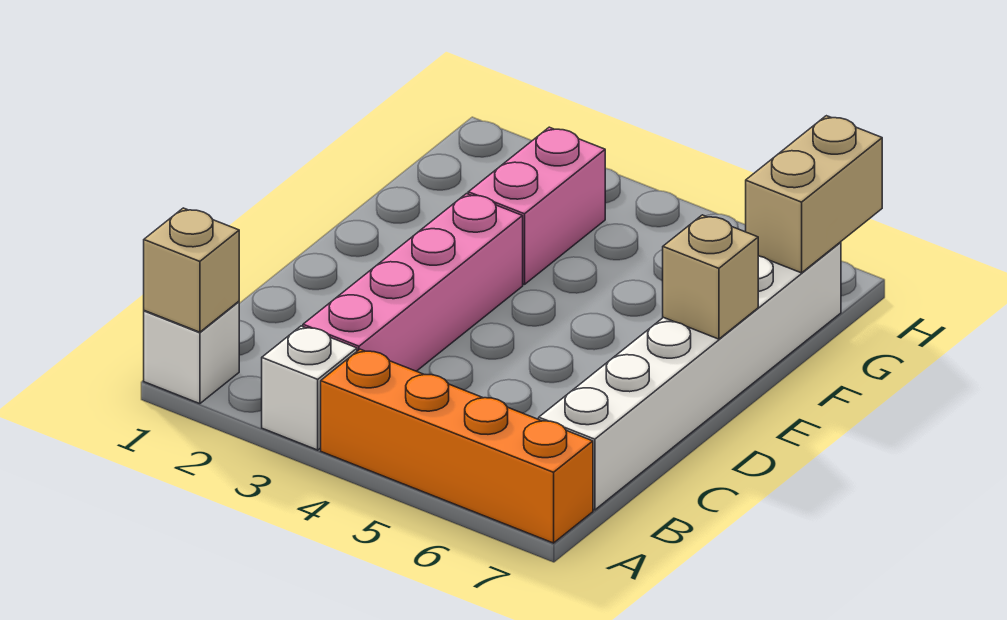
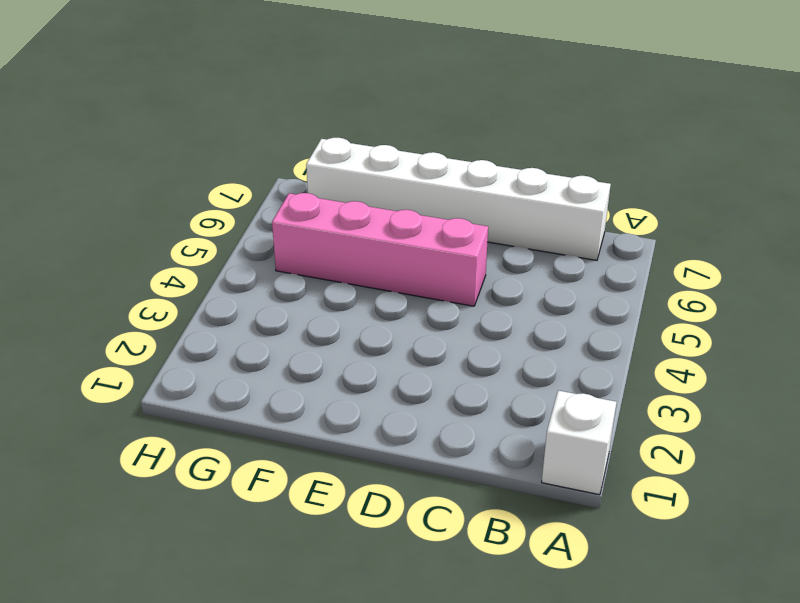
pink 1x4 brick [272,193,488,306] -> pink 1x4 brick moved to [303,194,523,371]
none -> white 1x1 brick [262,326,357,450]
none -> orange 1x4 brick [321,349,593,543]

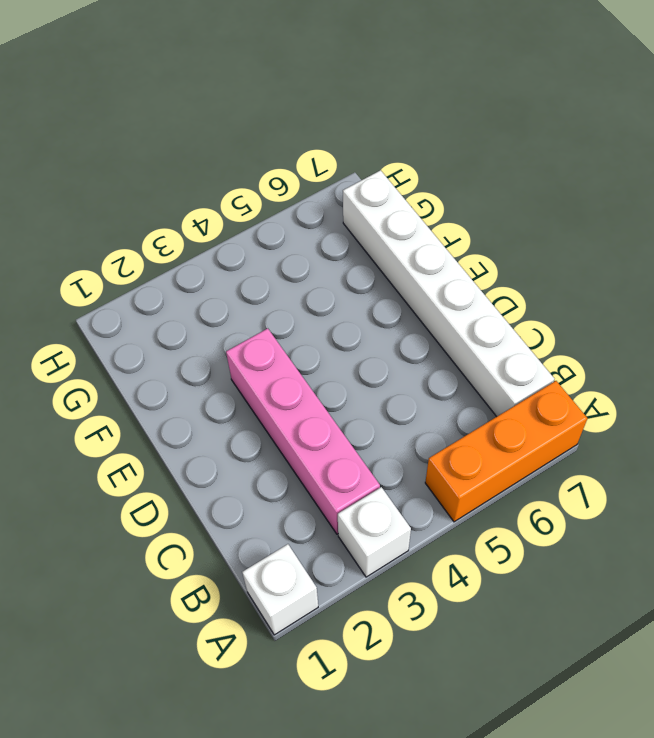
orange 1x3 brick [425,381,587,522] -> orange 1x4 brick [321,349,593,543]
none -> pink 1x2 brick [468,127,605,285]
none -> tan 1x1 brick [144,208,239,332]

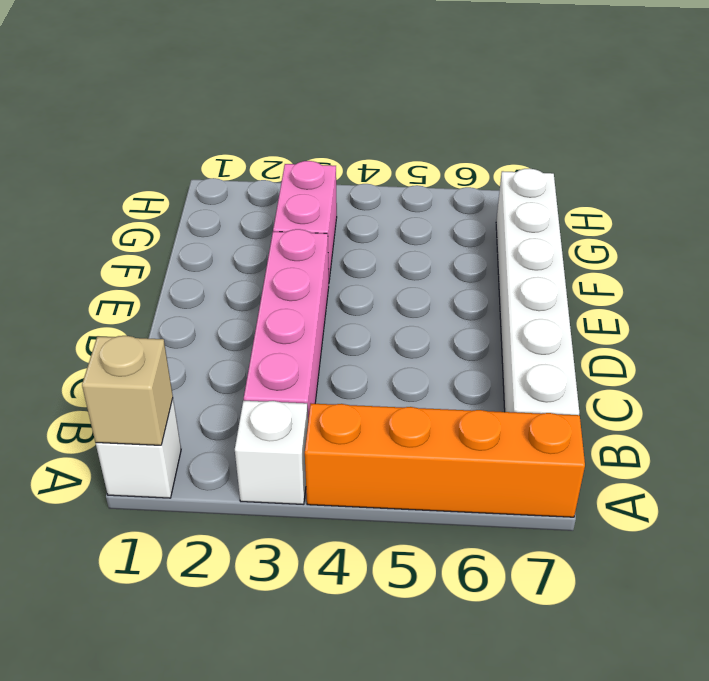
none -> tan 1x1 brick [663,215,758,339]
none -> tan 1x2 brick [746,116,882,273]

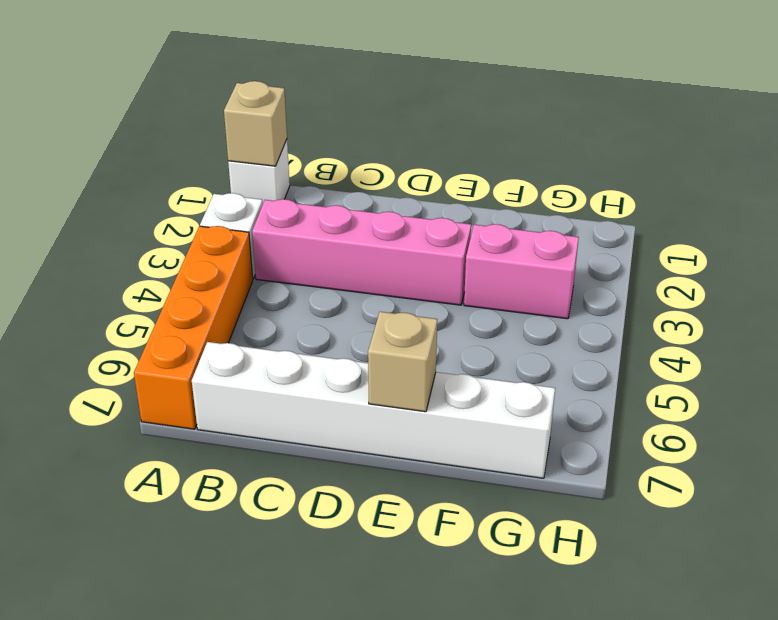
none -> tan 1x2 brick [746,116,882,273]

